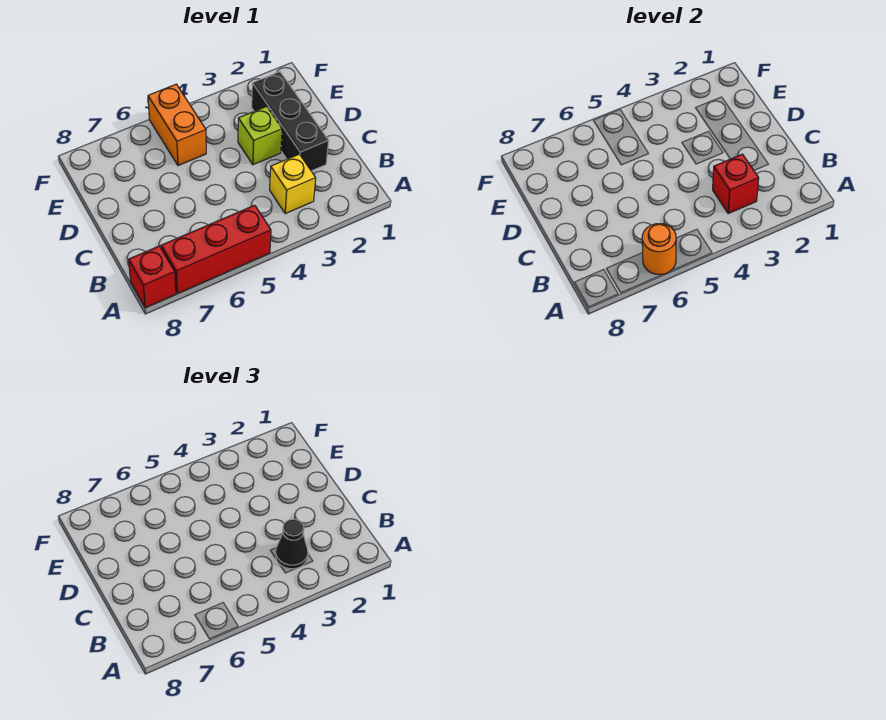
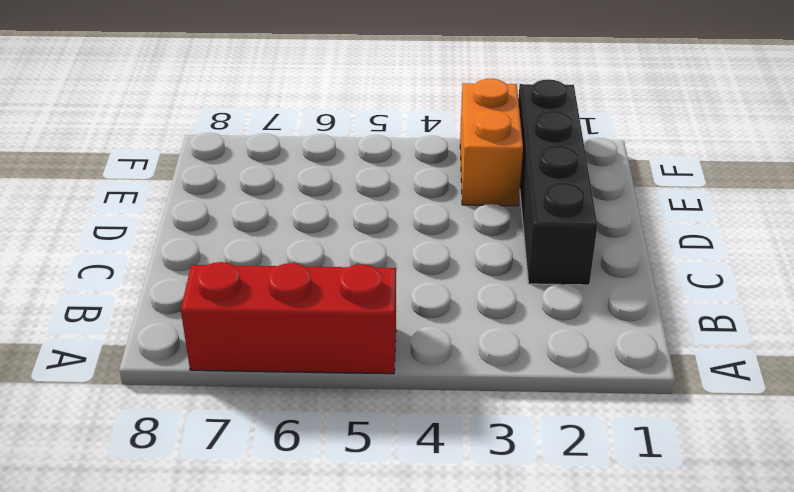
black 1x4 brick [518,79,597,285] -> black 1x3 brick [252,72,329,171]
orange 1x2 brick [460,79,523,206] -> orange 1x2 brick moved to [148,84,206,165]
none -> red 1x1 brick [129,246,176,308]
none -> yellow 1x1 brick [270,154,316,214]

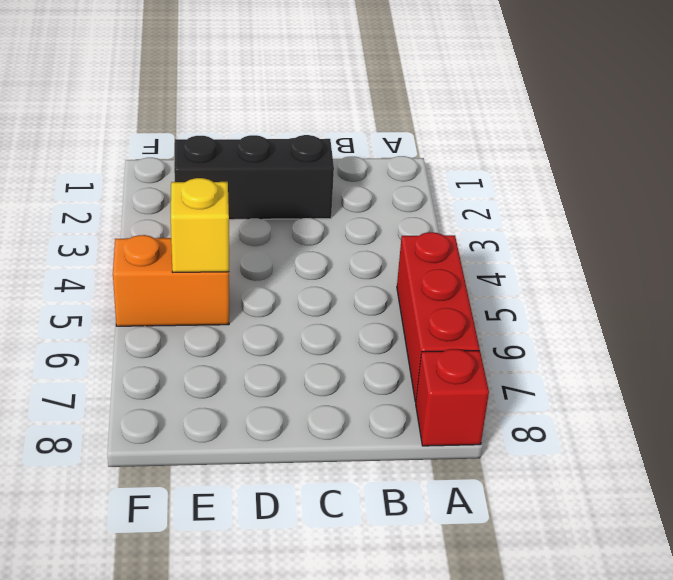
yellow 1x1 brick [171,178,229,272] -> yellow 1x1 brick moved to [270,154,316,214]
none -> lime 1x1 brick [238,107,282,165]
none -> orange 1x1 round brick [642,224,676,275]

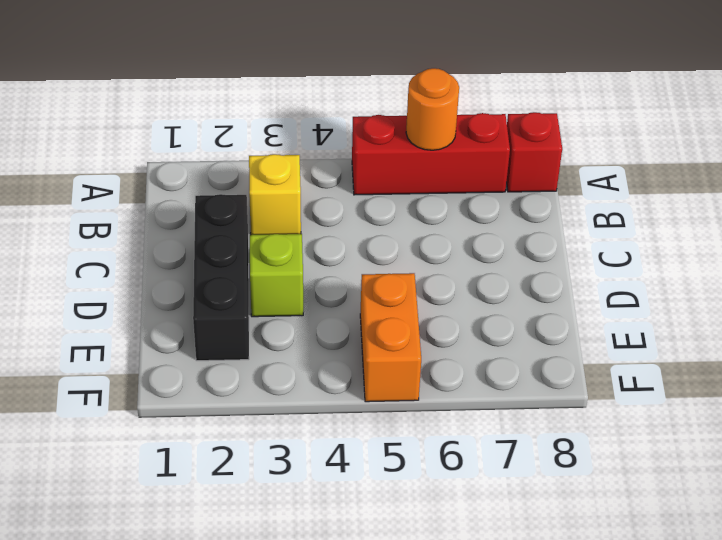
none -> red 1x1 brick [713,154,759,214]
none -> black 1x1 cone [275,519,308,569]

